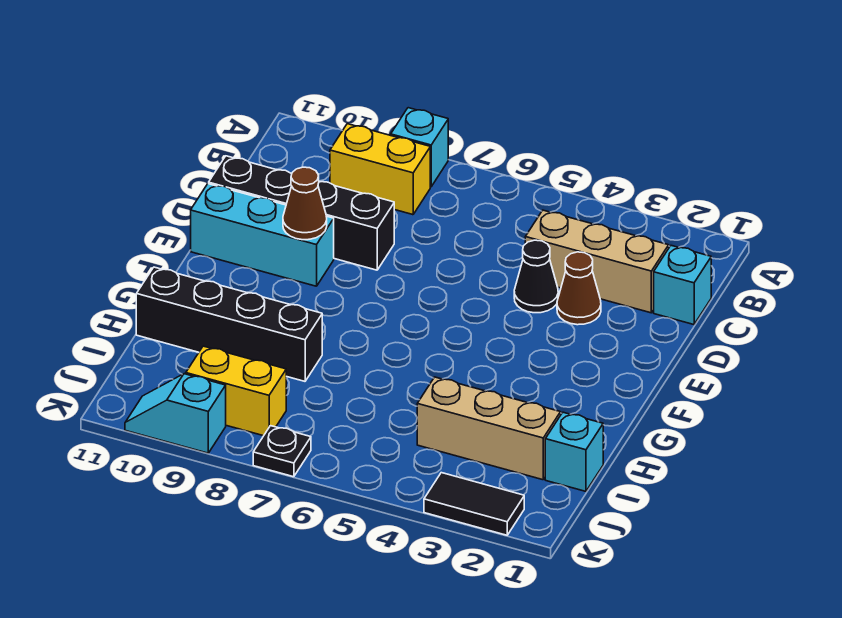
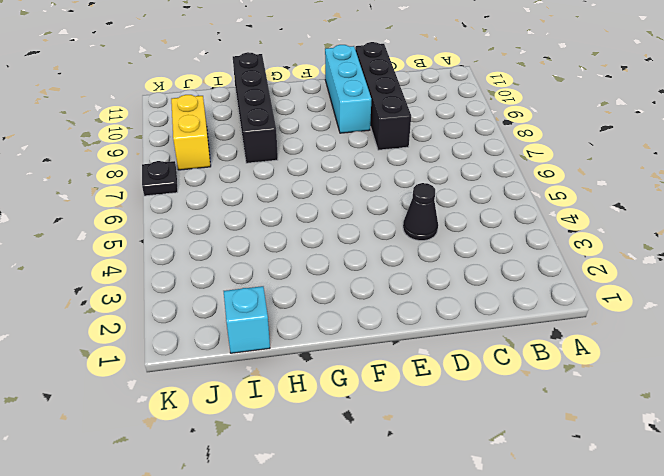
none -> cyan 1x1 brick [391,108,448,187]
none -> yellow 1x2 brick [330,124,430,215]
none -> cyan 1x1 brick [654,246,711,325]

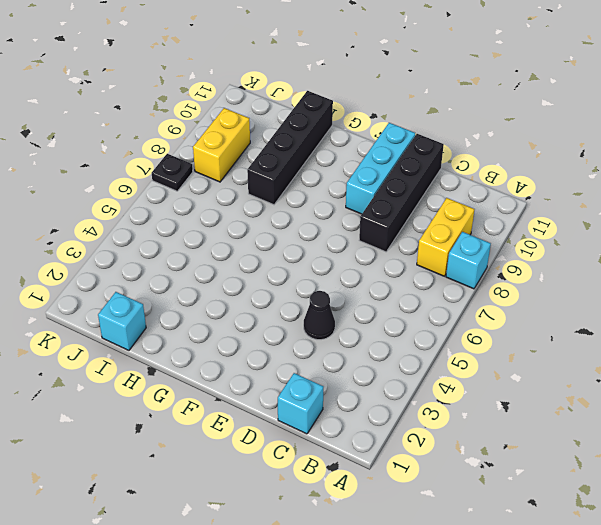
none -> tan 1x3 brick [525,210,669,313]
none -> brown 1x1 cone [557,252,601,325]
none -> tan 1x3 brick [417,377,561,480]

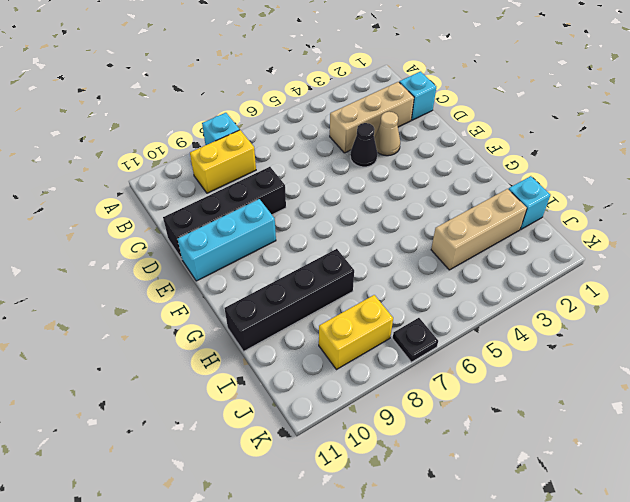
tan 1x1 cone [374,112,400,156] -> brown 1x1 cone [557,252,601,325]
none -> black 1x2 tile [424,473,524,535]
none -> cyan 1x2 slope [125,374,226,453]
none -> brown 1x1 cone [283,167,327,240]

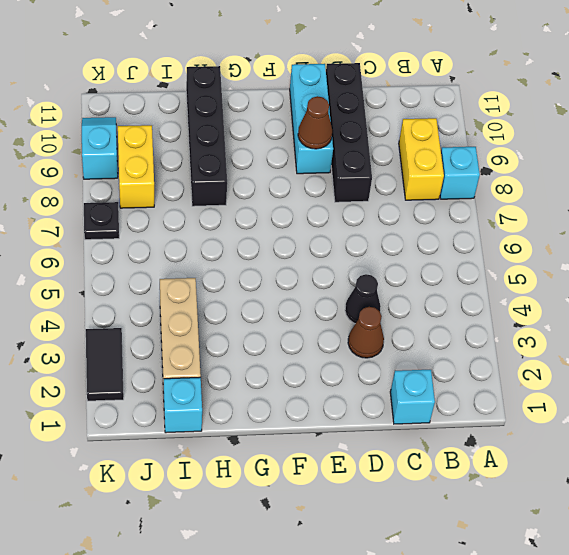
none -> tan 1x3 brick [525,210,669,313]

